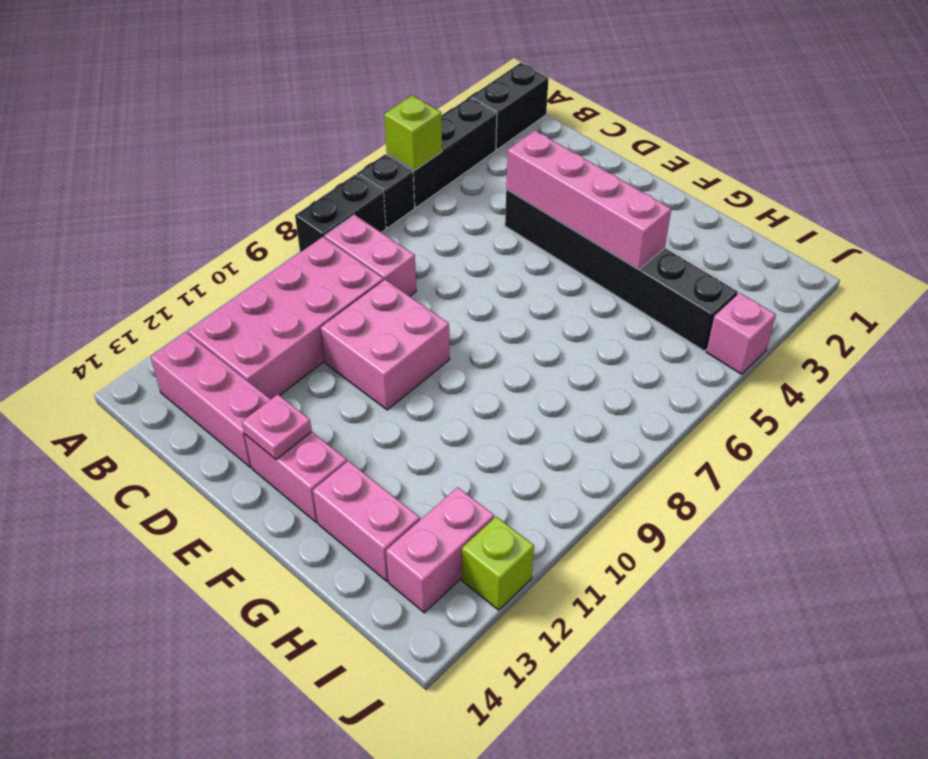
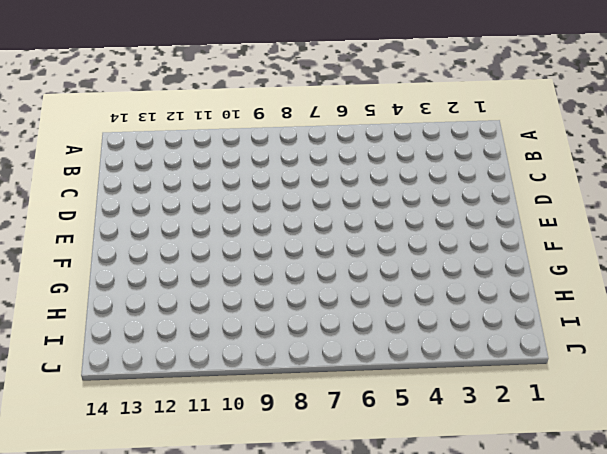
none -> black 1x2 brick [470,63,549,149]
none -> black 1x3 brick [387,98,497,208]
none -> black 1x1 brick [357,154,415,228]

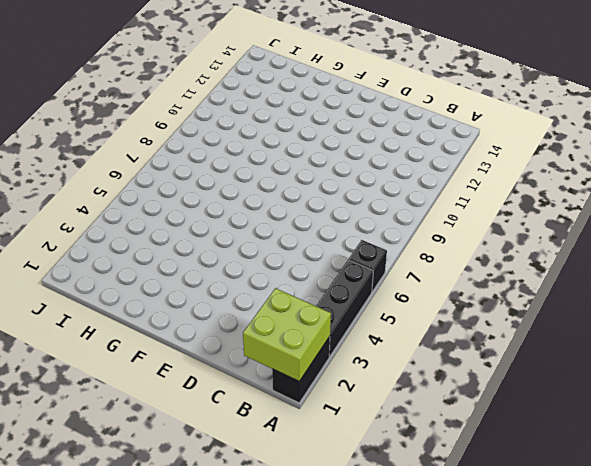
lime 2x2 brick [243,288,331,382] -> none
none -> black 1x2 brick [295,174,386,252]
none -> pink 1x2 brick [325,215,416,296]
none -> pink 2x4 brick [188,237,383,399]

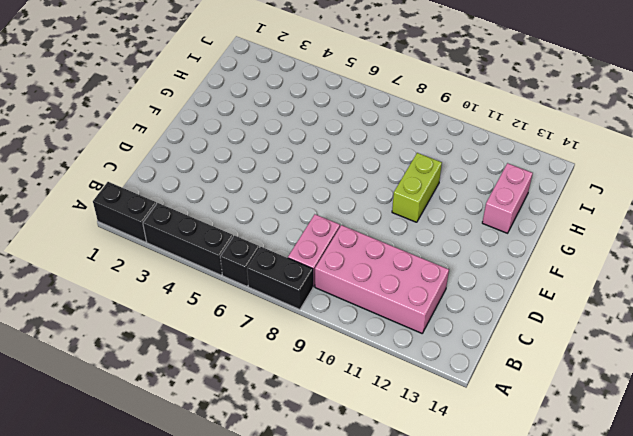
lime 1x2 brick [392,153,442,222] -> none
none -> pink 1x3 brick [151,332,271,467]
none -> black 1x6 brick [505,189,738,351]
none -> pink 2x2 brick [320,280,450,410]

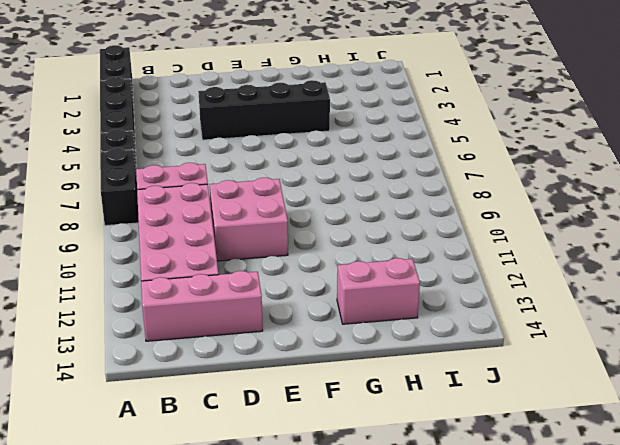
black 1x4 brick [198,80,330,140] -> black 1x6 brick [505,189,738,351]
none -> pink 1x2 brick [244,432,347,522]
none -> pink 1x2 brick [386,487,494,613]
none -> pink 1x1 brick [706,293,776,374]

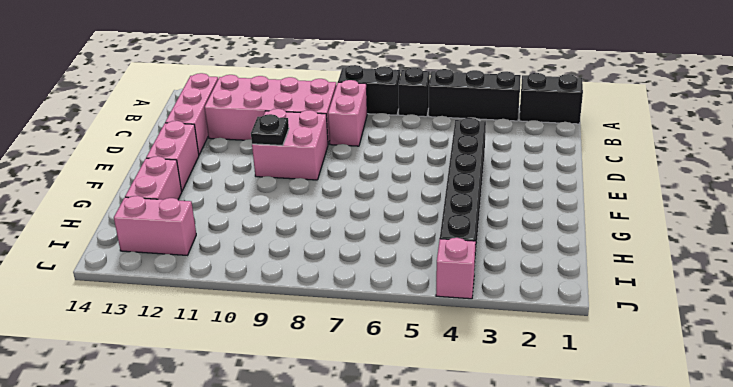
black 1x1 plate [251,114,289,146] -> none
none -> lime 1x1 brick [462,517,534,610]
none -> lime 1x1 brick [384,95,442,170]
none -> pink 1x4 brick [506,130,671,269]

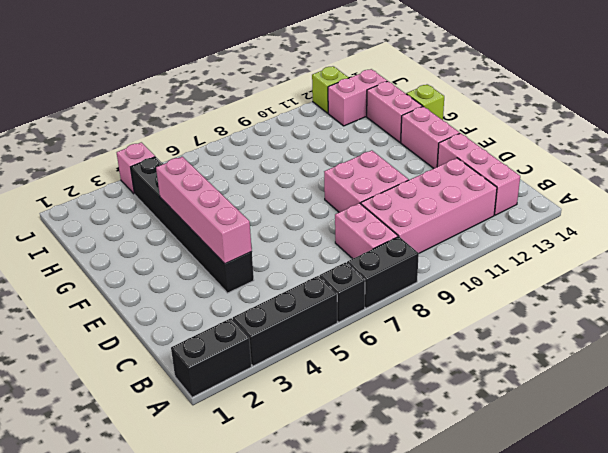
lime 1x1 brick [406,84,444,120] -> lime 1x1 brick moved to [384,95,442,170]
none -> pink 1x1 plate [242,394,312,460]

